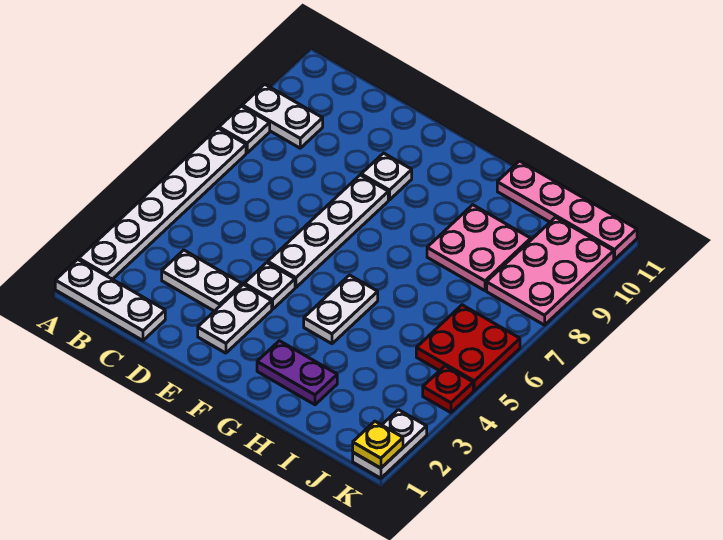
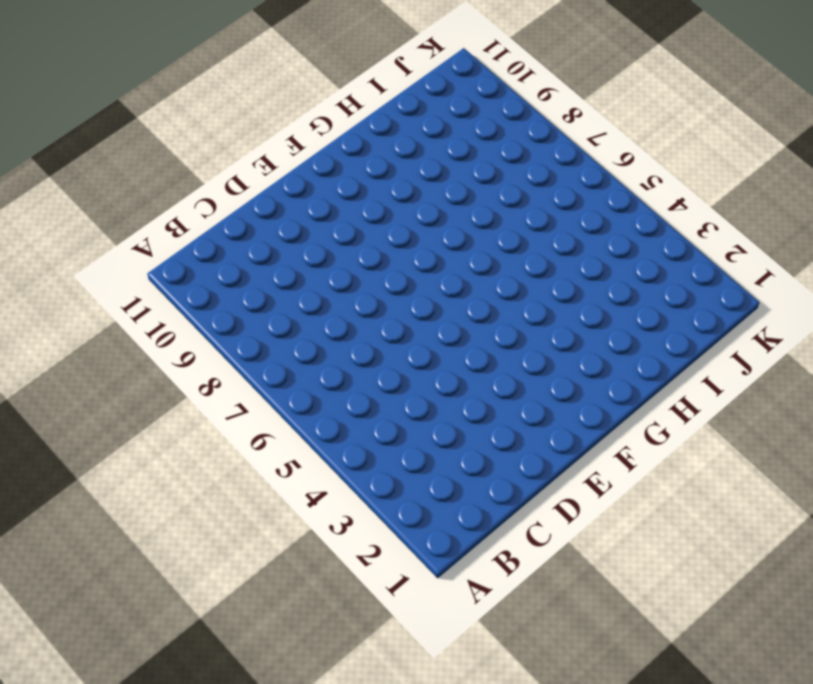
none -> white 1x3 plate [55,259,165,340]
none -> white 1x6 plate [79,128,246,279]
none -> white 1x1 plate [219,106,270,153]

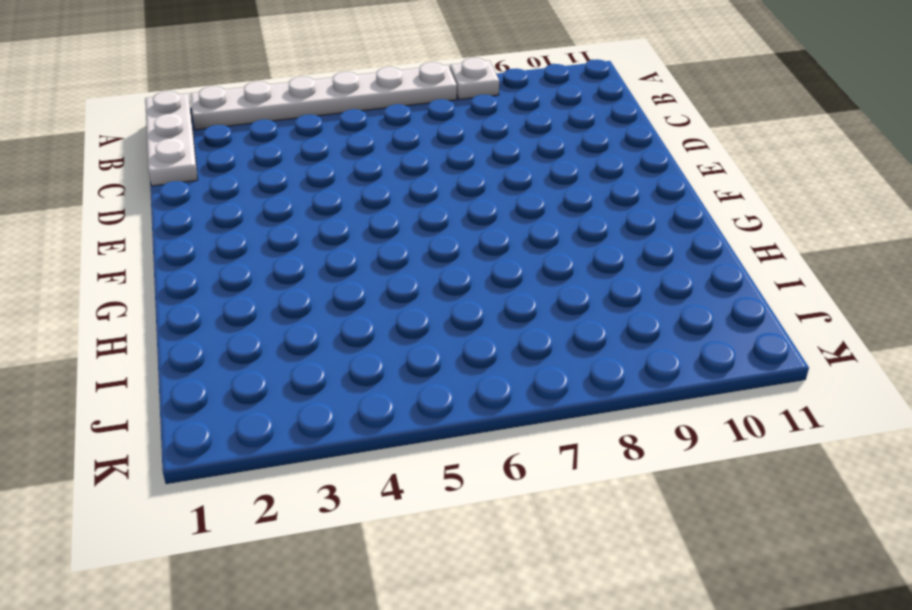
none -> white 1x2 plate [242,84,323,148]
none -> white 1x2 plate [162,250,242,311]
none -> white 1x2 plate [198,284,272,353]

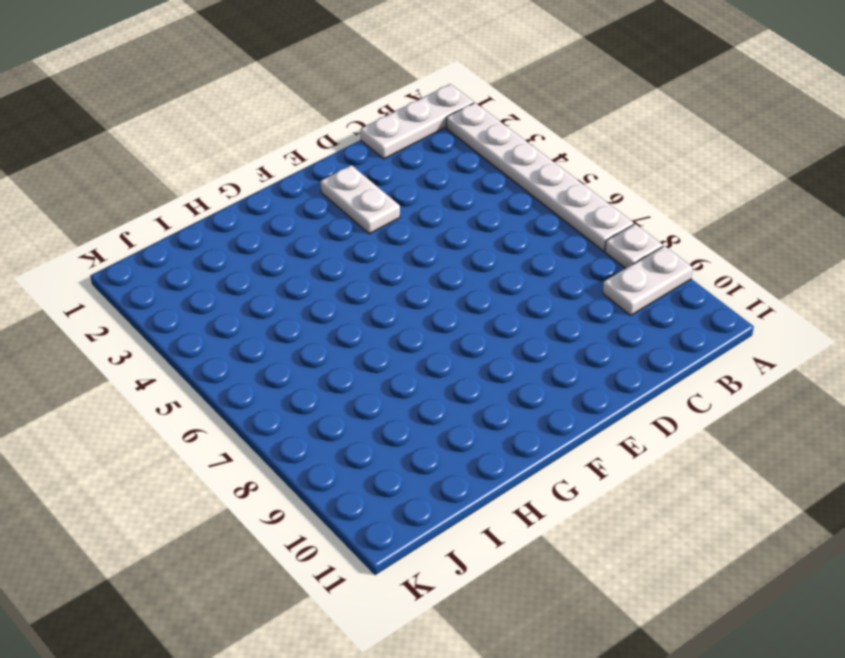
none -> white 1x2 plate [162,250,242,311]
none -> white 1x1 plate [244,263,295,309]
none -> white 1x4 plate [268,175,388,287]

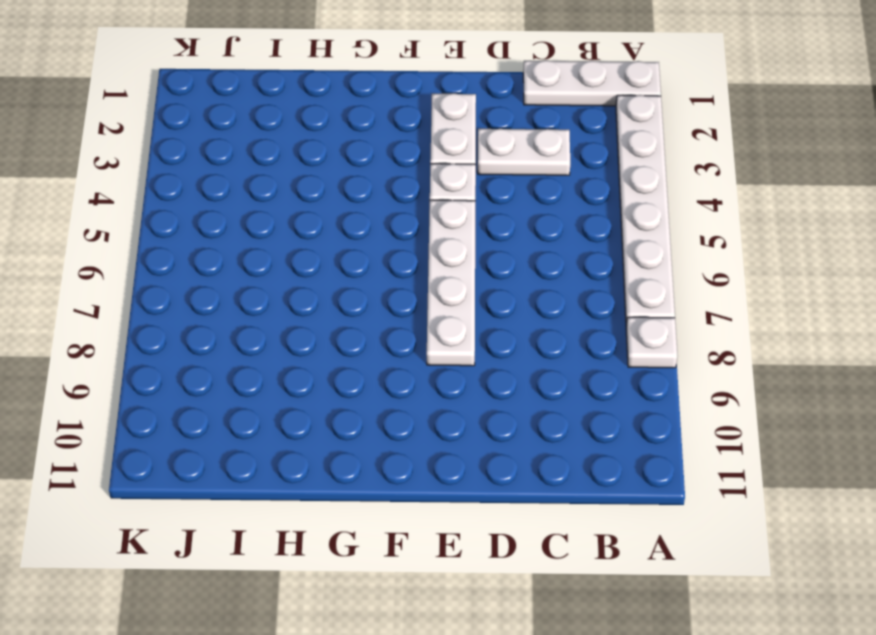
none -> white 1x2 plate [242,84,323,148]
none -> white 1x1 plate [361,153,412,200]
none -> purple 1x2 plate [257,341,337,405]

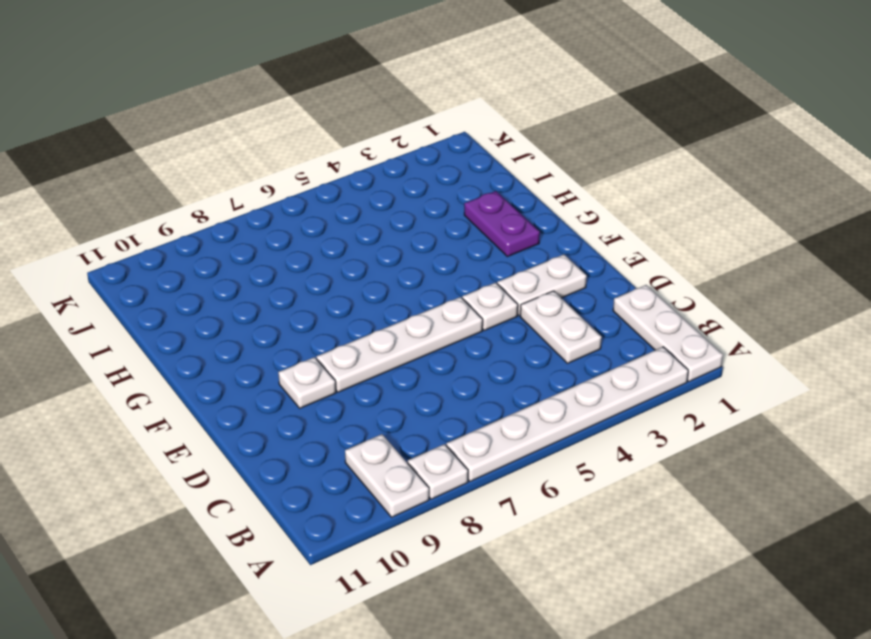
none -> white 1x2 plate [304,275,378,344]
none -> pink 2x2 plate [427,205,531,291]
none -> pink 1x4 plate [497,161,637,259]

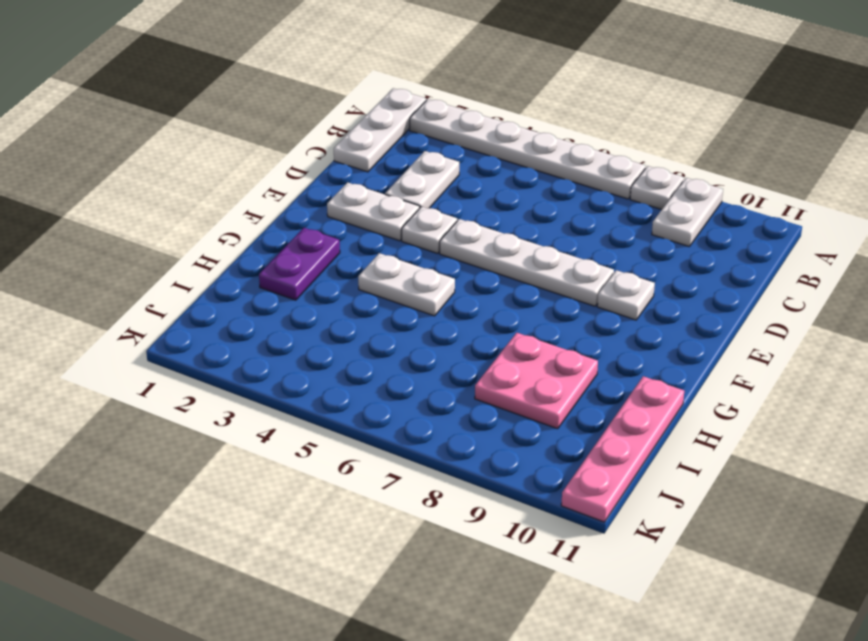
none -> red 2x2 plate [416,305,520,391]
none -> pink 2x3 plate [487,217,614,325]
none -> white 1x2 plate [353,410,427,478]

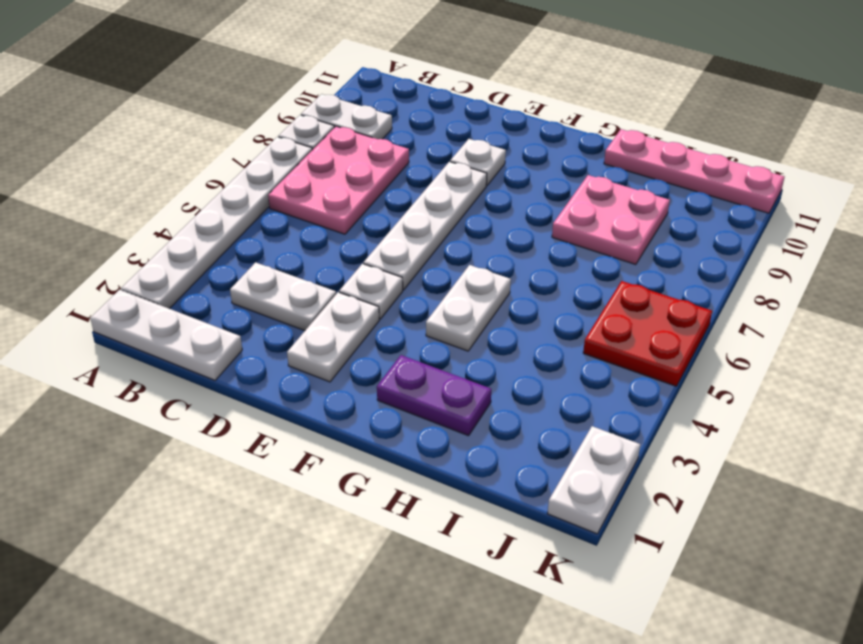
pink 2x3 plate [268,126,409,234] -> pink 2x3 plate moved to [487,217,614,325]
none -> red 1x1 plate [423,366,473,413]
none -> yellow 1x1 plate [353,421,403,468]

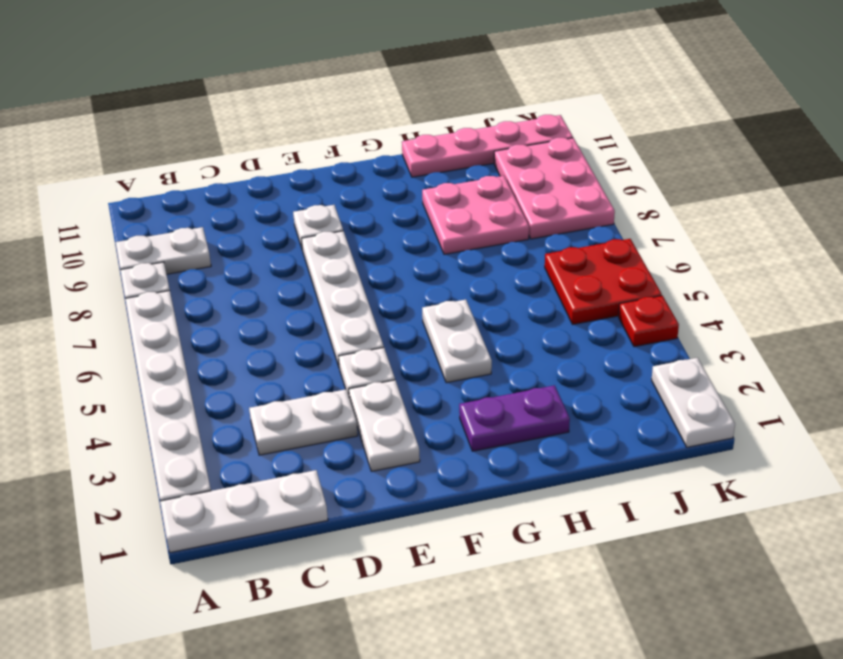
none -> yellow 1x1 plate [353,421,403,468]

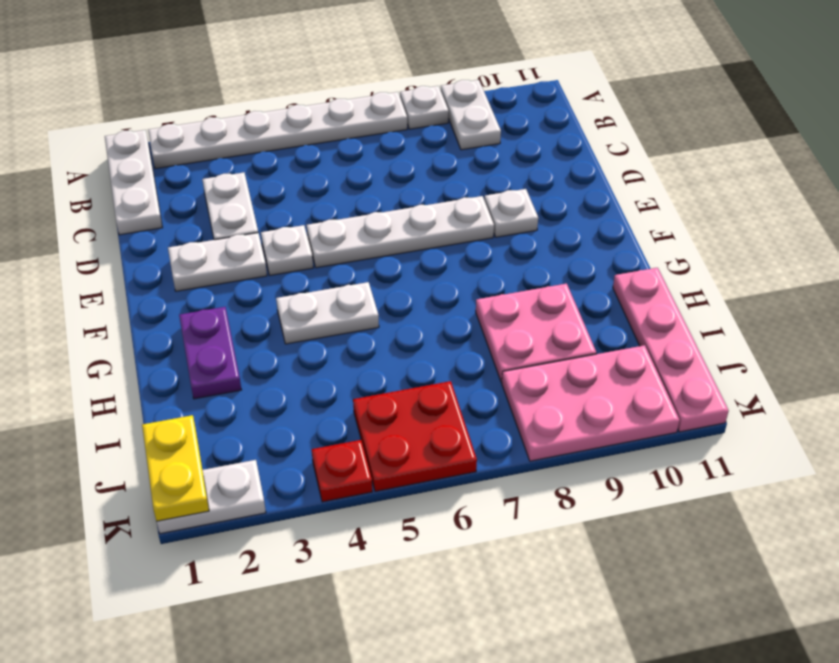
yellow 1x2 plate [142,415,209,521] -> yellow 1x1 plate [353,421,403,468]

